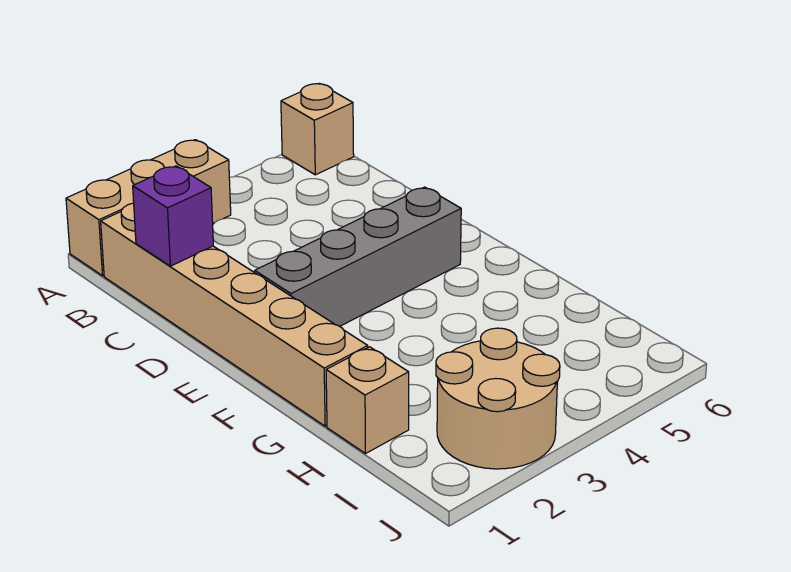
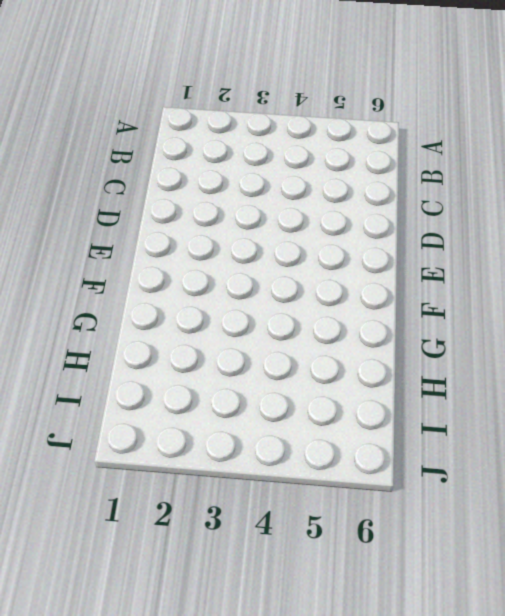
none -> tan 1x3 brick [66,140,231,276]
none -> tan 1x1 brick [281,83,354,175]

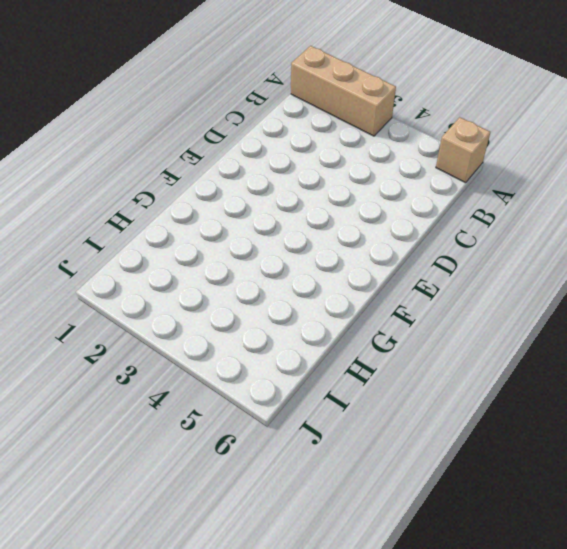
none -> tan 1x6 brick [101,203,368,426]
none -> grey 1x4 brick [255,187,461,326]

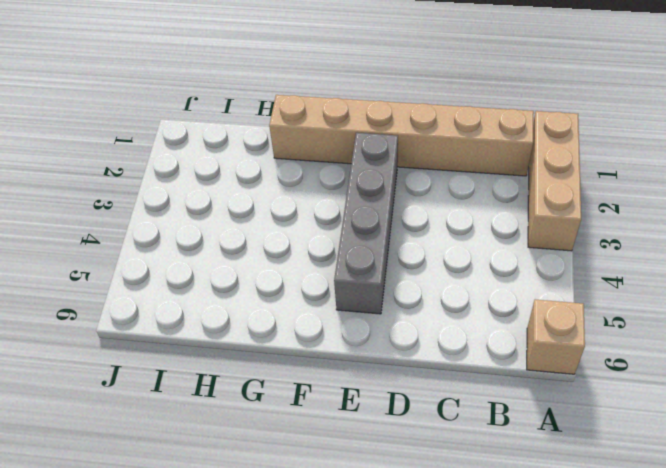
none -> tan 1x1 brick [326,347,409,454]
none -> tan 2x2 round brick [436,328,560,469]

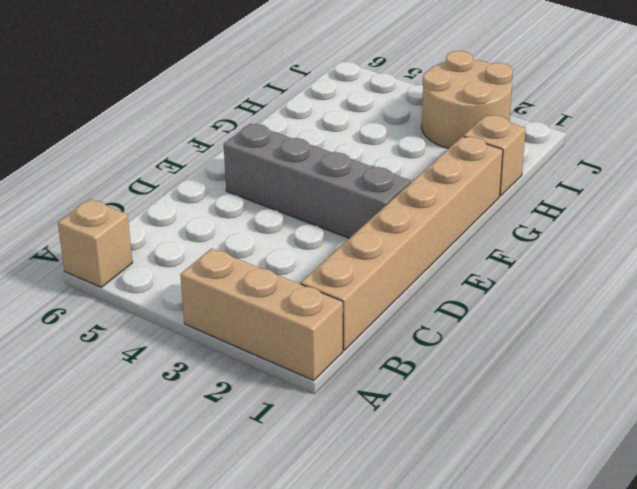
none -> purple 1x1 brick [133,166,213,266]

